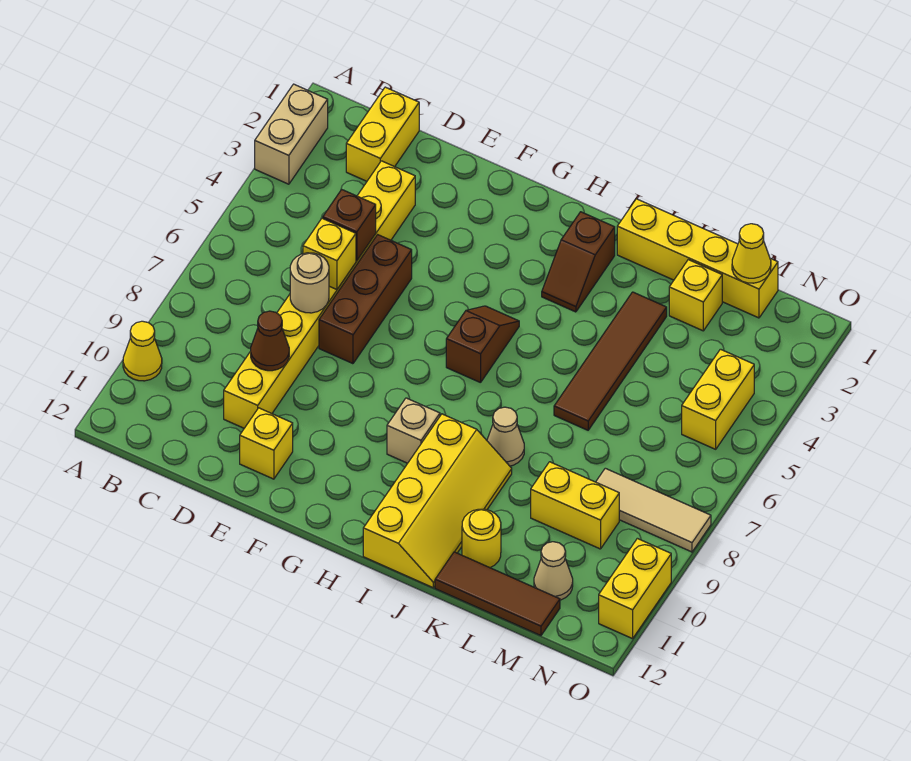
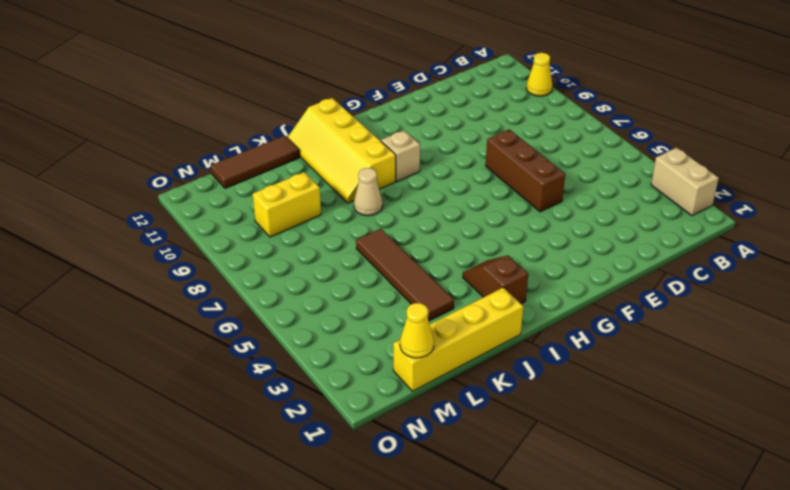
none -> yellow 1x2 brick [346,87,419,181]
none -> yellow 1x8 brick [224,161,415,428]
none -> yellow 1x1 brick [240,408,293,479]

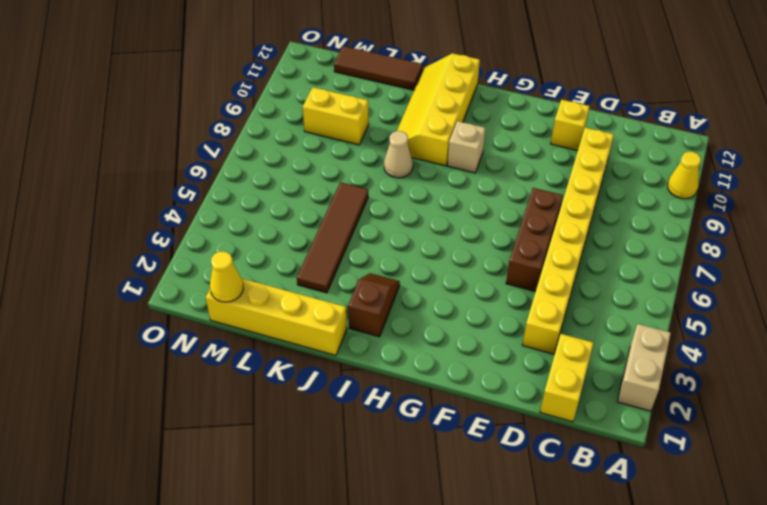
none -> brown 1x2 slope [446,306,519,383]
none -> yellow 1x1 round brick [462,509,501,568]
none -> yellow 1x1 brick [669,260,722,331]

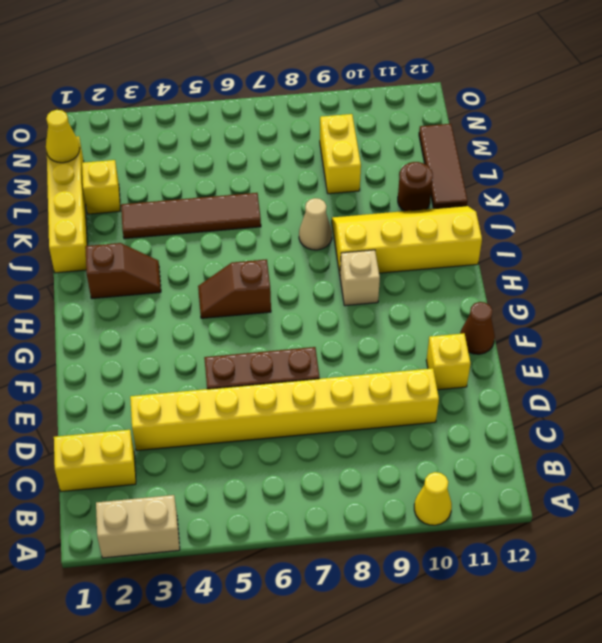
brown 1x1 cone [460,302,495,354] -> brown 1x1 cone moved to [251,311,289,371]
brown 1x1 round brick [398,162,433,211] -> yellow 1x1 round brick [462,509,501,568]
none -> tan 1x3 tile [596,468,711,552]
none -> tan 1x1 cone [534,542,573,600]
none -> yellow 1x2 brick [682,349,754,449]

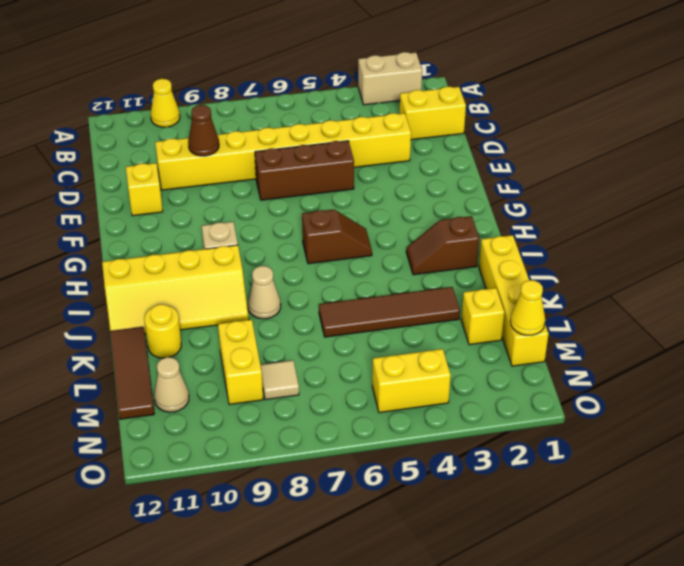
tan 1x1 tile [261,360,299,400] -> tan 1x3 tile [596,468,711,552]
none -> yellow 1x2 brick [599,538,671,639]
none -> brown 1x1 brick [323,190,376,261]
none -> yellow 1x1 brick [303,218,356,290]

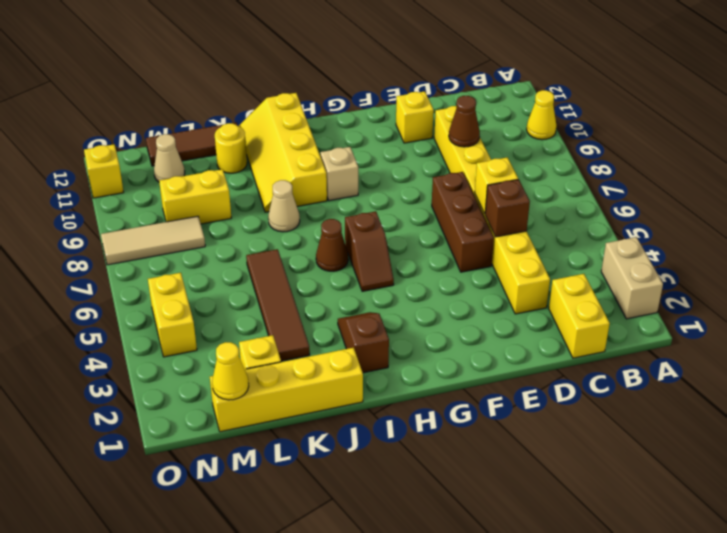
brown 1x1 cone [316,219,348,271] -> none
yellow 1x1 brick [84,144,124,198] -> yellow 1x2 brick [599,538,671,639]
none -> tan 1x1 round brick [290,253,329,313]

